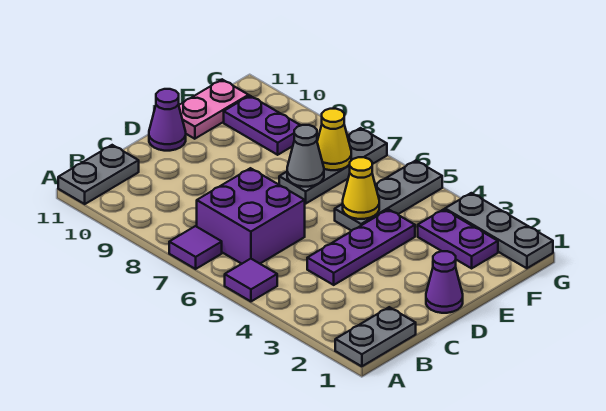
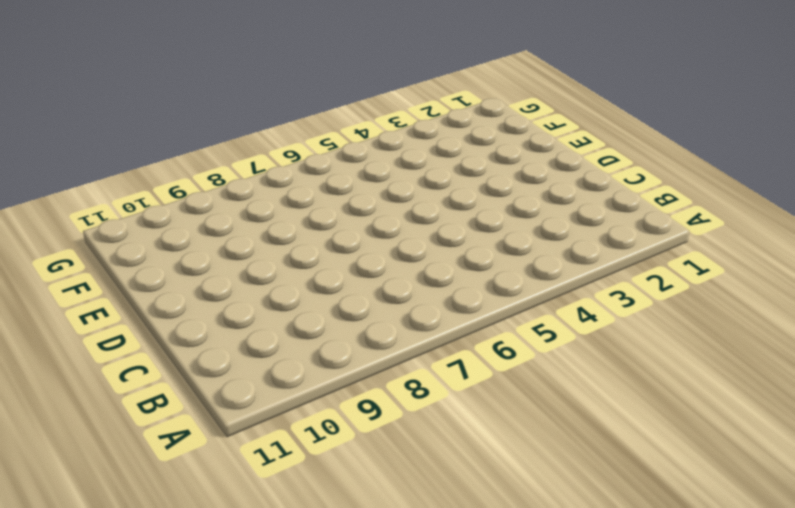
none -> grey 1x2 plate [335,307,416,366]
none -> purple 1x1 tile [225,259,277,301]
none -> purple 1x1 tile [169,226,222,269]

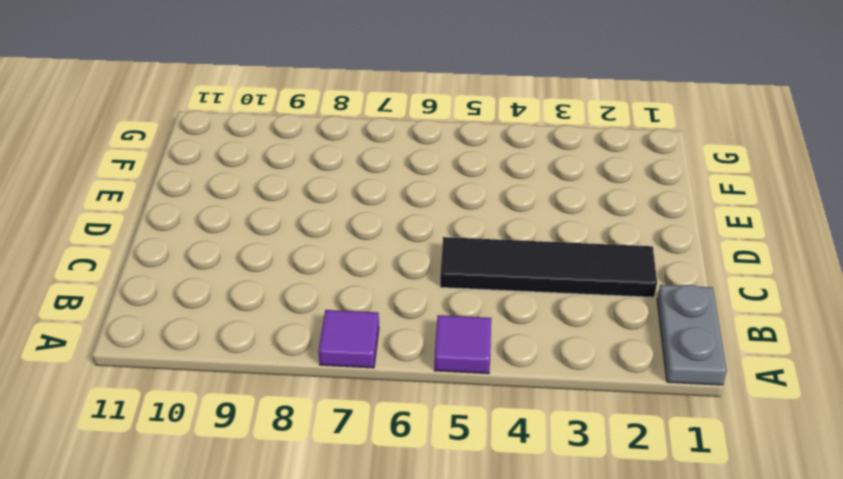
black 1x4 tile [440,237,657,297] -> purple 1x3 plate [307,209,415,285]
none -> grey 1x2 plate [58,145,139,204]
none -> purple 2x2 brick [197,168,305,264]
none -> purple 1x1 cone [426,251,463,313]

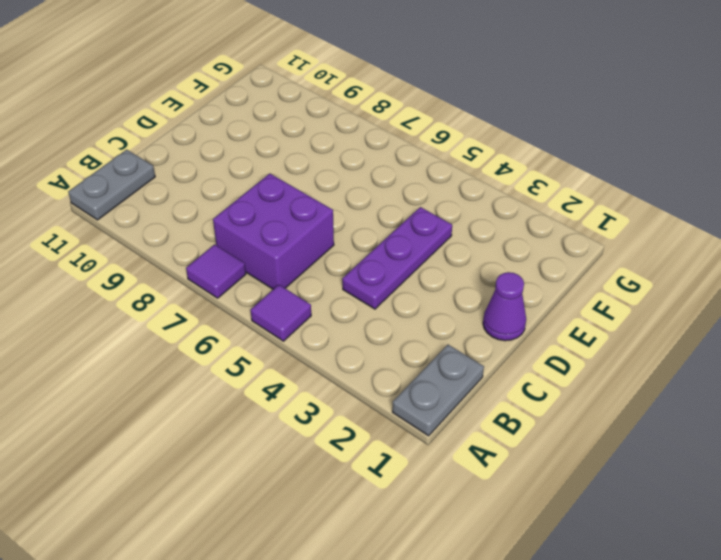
none -> purple 1x1 cone [149,89,186,151]
none -> grey 1x3 plate [335,161,442,231]
none -> grey 1x3 plate [279,128,387,204]

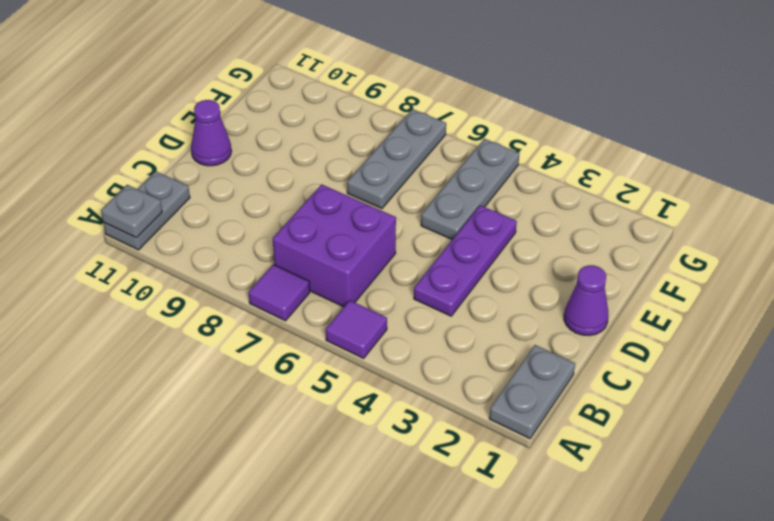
grey 1x1 plate [101,185,162,238] -> none
none -> pink 1x2 plate [179,80,249,139]
none -> purple 1x2 plate [418,209,498,268]
none -> purple 1x2 plate [224,96,301,155]

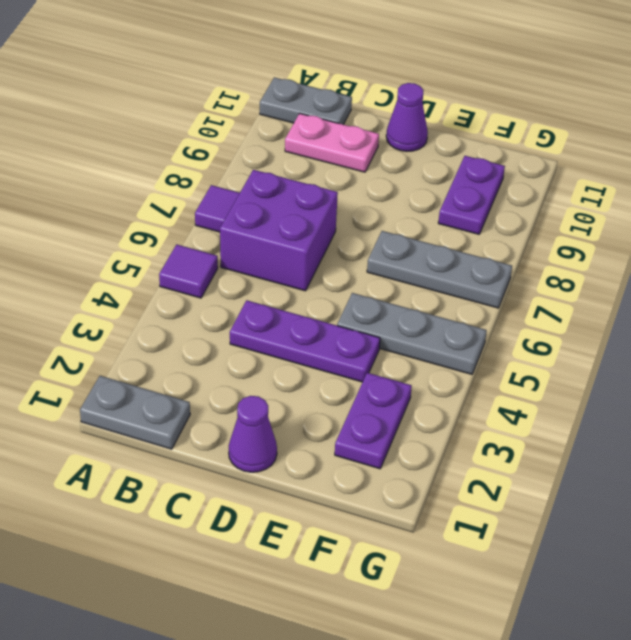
pink 1x2 plate [285,113,379,172] -> pink 1x2 plate moved to [179,80,249,139]
none -> grey 1x3 plate [445,193,553,268]
none -> yellow 1x1 cone [343,157,379,219]
none -> grey 1x1 cone [287,125,324,187]

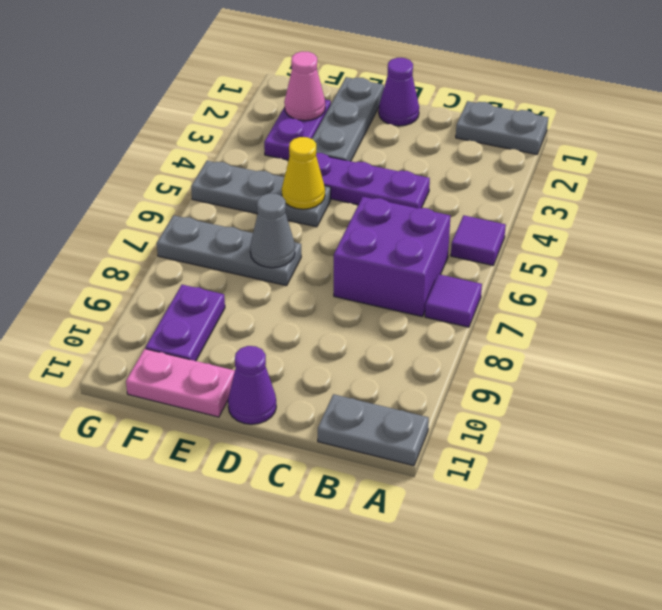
grey 1x3 plate [312,77,384,161] -> grey 1x3 plate moved to [445,193,553,268]
pink 1x1 cone [284,51,325,121] -> none
none -> yellow 1x1 cone [317,109,351,170]

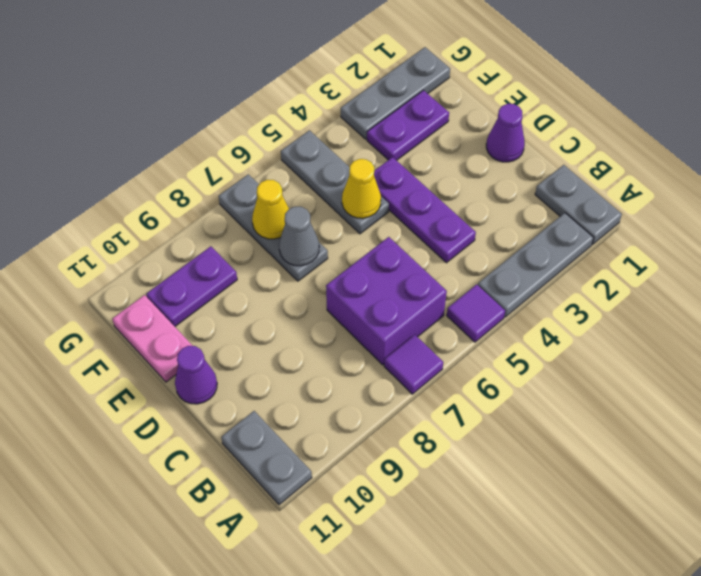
grey 1x3 plate [478,213,594,317] -> none

